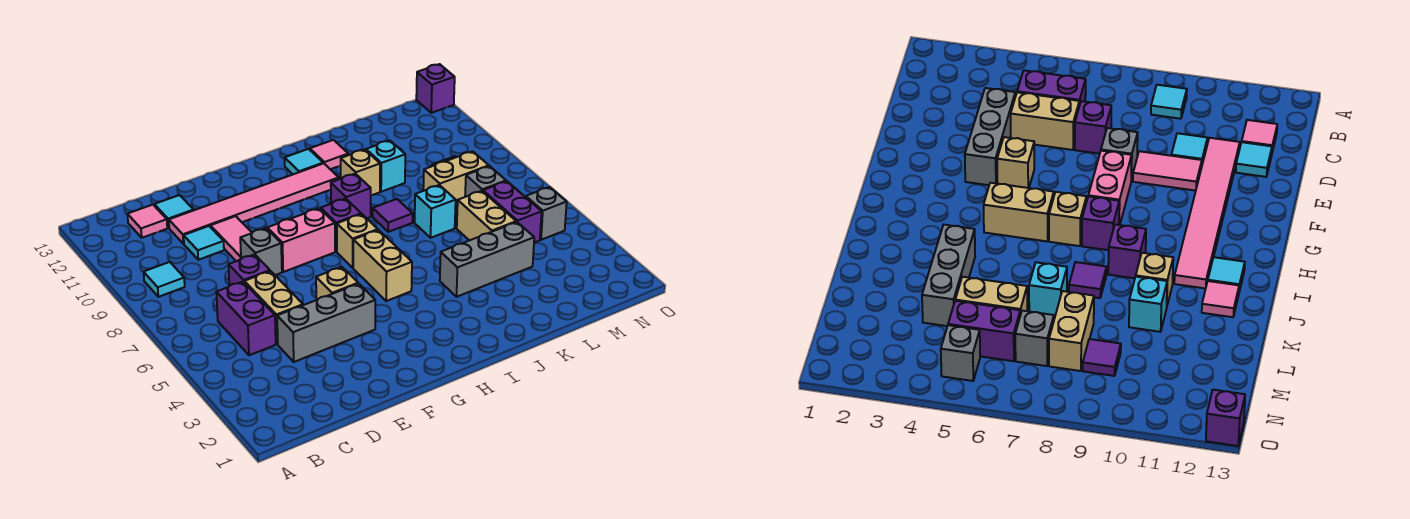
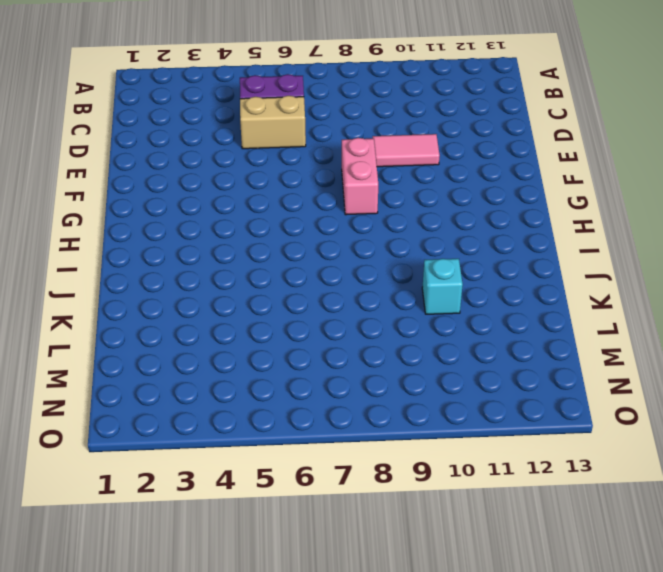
none -> cyan 1x1 tile [144,262,185,297]
none -> pink 1x1 tile [127,205,167,238]
none -> grey 1x3 brick [277,284,375,362]
none -> purple 1x1 brick [229,254,270,286]

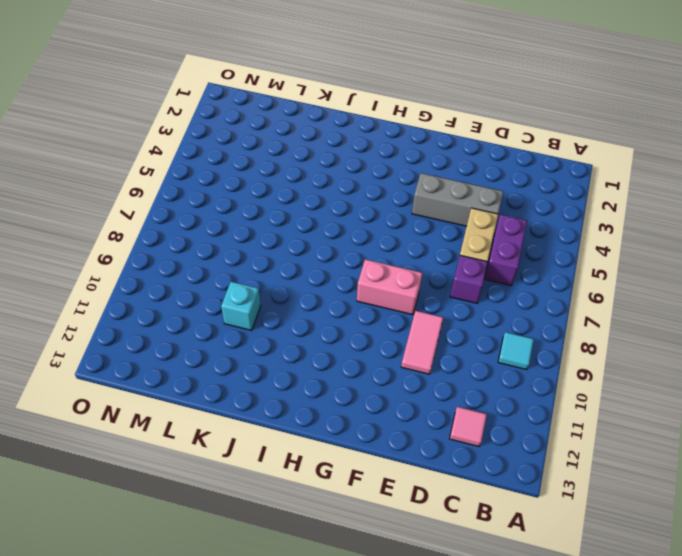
none -> cyan 1x1 tile [184,226,224,260]
none -> pink 1x6 tile [169,163,339,244]
none -> cyan 1x1 tile [154,195,194,228]
none -> grey 1x1 brick [240,228,282,275]

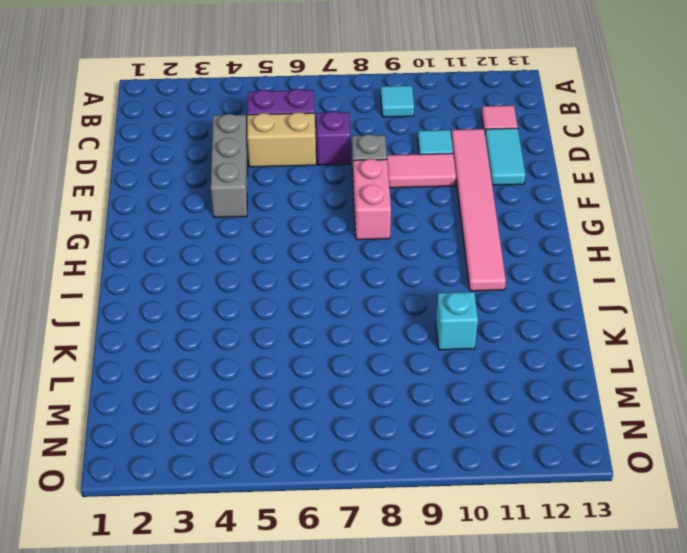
cyan 1x2 tile [485,128,525,185] -> cyan 1x1 tile [154,195,194,228]
none -> tan 1x1 brick [316,267,358,300]
none -> tan 1x2 brick [353,230,412,301]
none -> tan 1x1 brick [337,214,378,268]
none -> purple 1x1 brick [321,199,361,252]

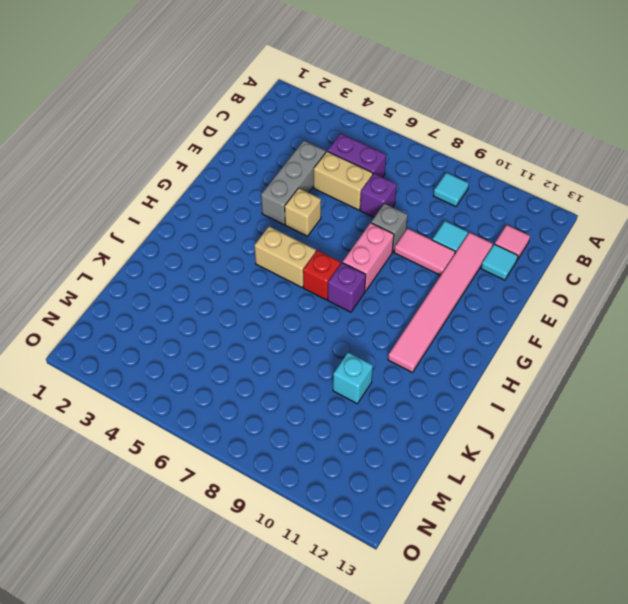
red 1x1 brick [303,250,341,300] -> tan 1x1 brick [337,214,378,268]
none -> purple 1x1 brick [331,174,371,218]
none -> cyan 1x1 tile [285,149,323,174]
none -> grey 1x3 brick [440,222,534,297]
none -> purple 1x1 tile [373,199,413,232]

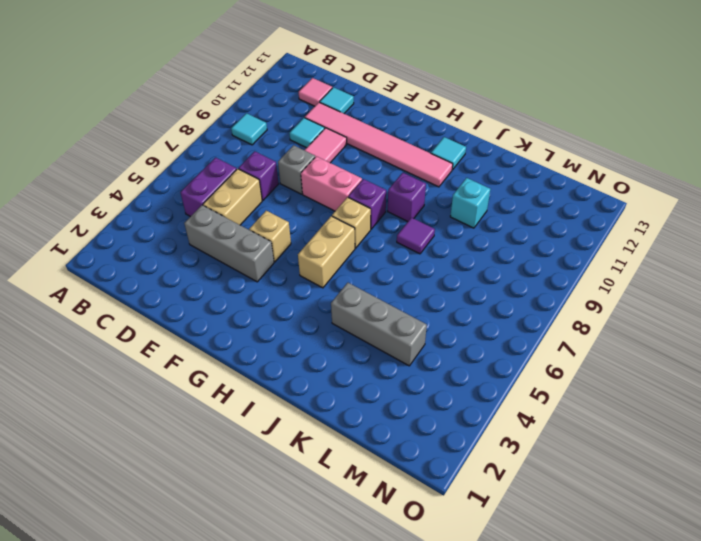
none -> tan 1x1 brick [341,150,380,195]
none -> pink 1x1 tile [310,140,348,169]
none -> cyan 1x1 brick [415,185,456,238]
none -> tan 1x2 brick [457,191,516,240]

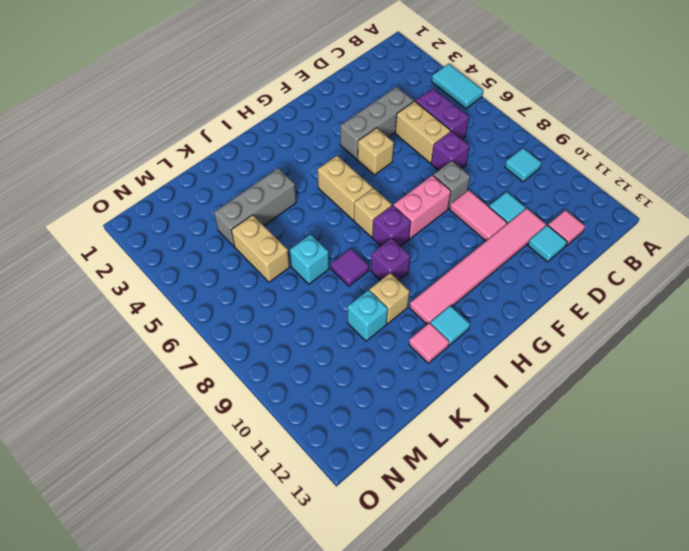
cyan 1x2 tile [432,64,483,109] -> none
none -> tan 1x2 brick [423,151,489,206]
none -> purple 1x2 brick [483,181,542,243]
none -> grey 1x1 brick [465,166,506,197]
none -> purple 1x1 tile [1083,339,1121,376]

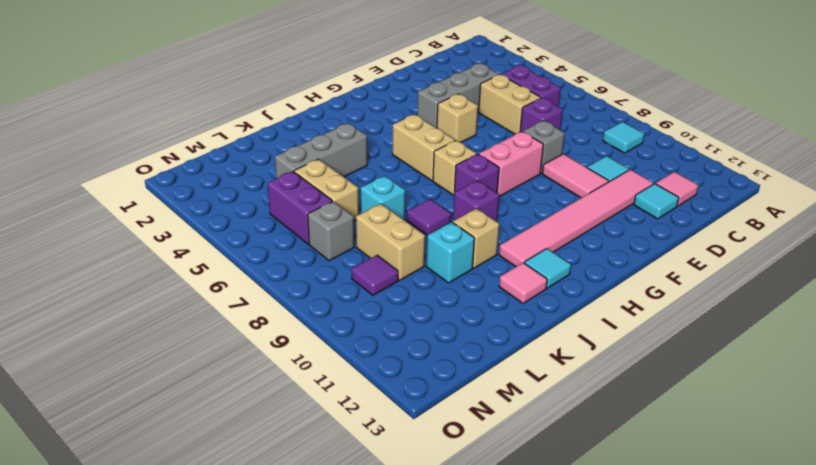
tan 1x2 brick [356,204,425,280] -> tan 1x2 brick turned to [423,151,489,206]
none -> grey 1x1 brick [526,187,567,240]
none -> purple 1x1 brick [416,64,455,113]

